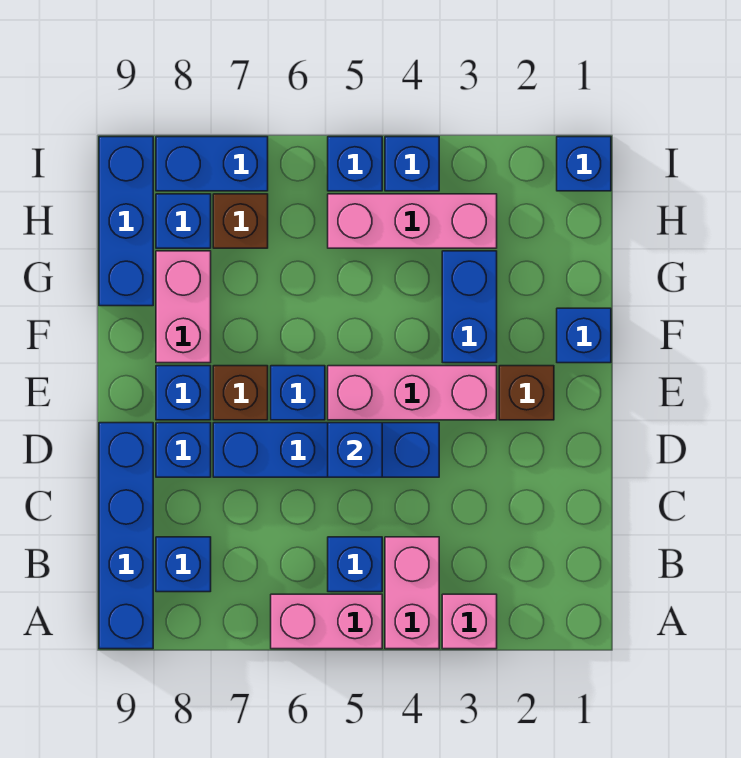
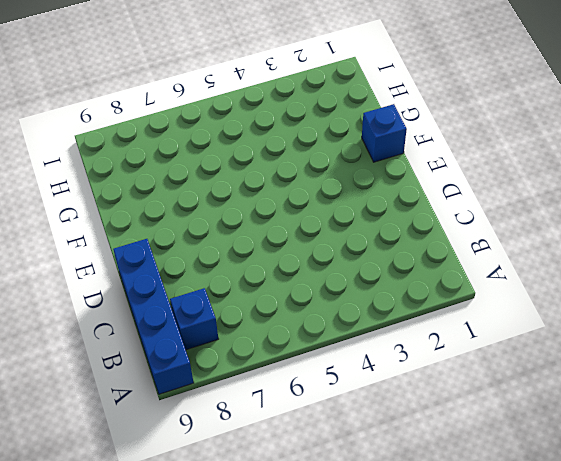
none -> pink 1x1 brick [442,594,497,649]
none -> pink 1x2 brick [385,537,439,649]
none -> pink 1x2 brick [271,594,382,649]

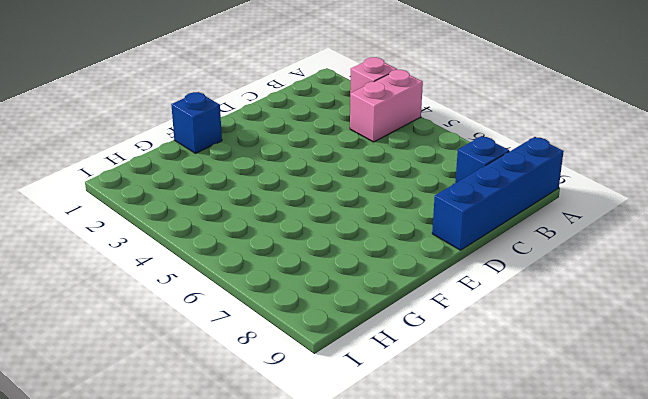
none -> pink 1x2 brick [271,594,382,649]
none -> blue 1x1 brick [328,537,382,592]
none -> blue 1x4 brick [213,423,439,477]

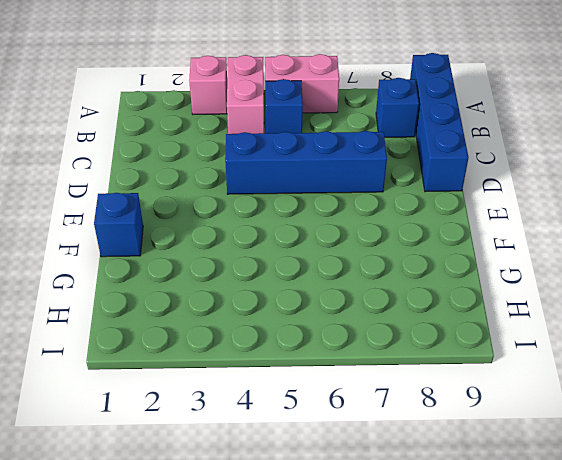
none -> blue 1x1 brick [156,423,211,477]
none -> brown 1x1 brick [499,366,554,420]
none -> pink 1x3 brick [328,366,497,420]

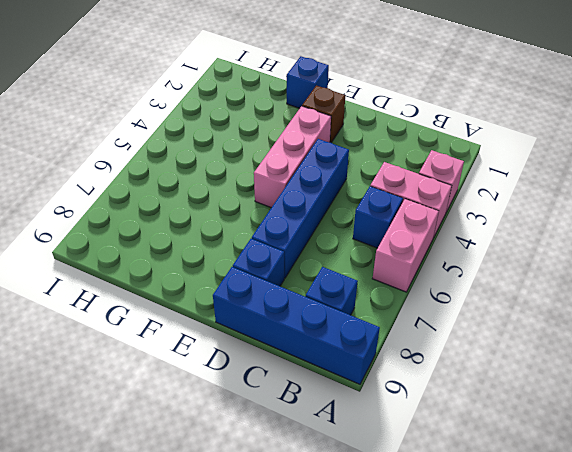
none -> blue 1x1 brick [271,366,325,420]
none -> brown 1x1 brick [213,366,268,420]
none -> blue 1x1 brick [156,366,211,420]

